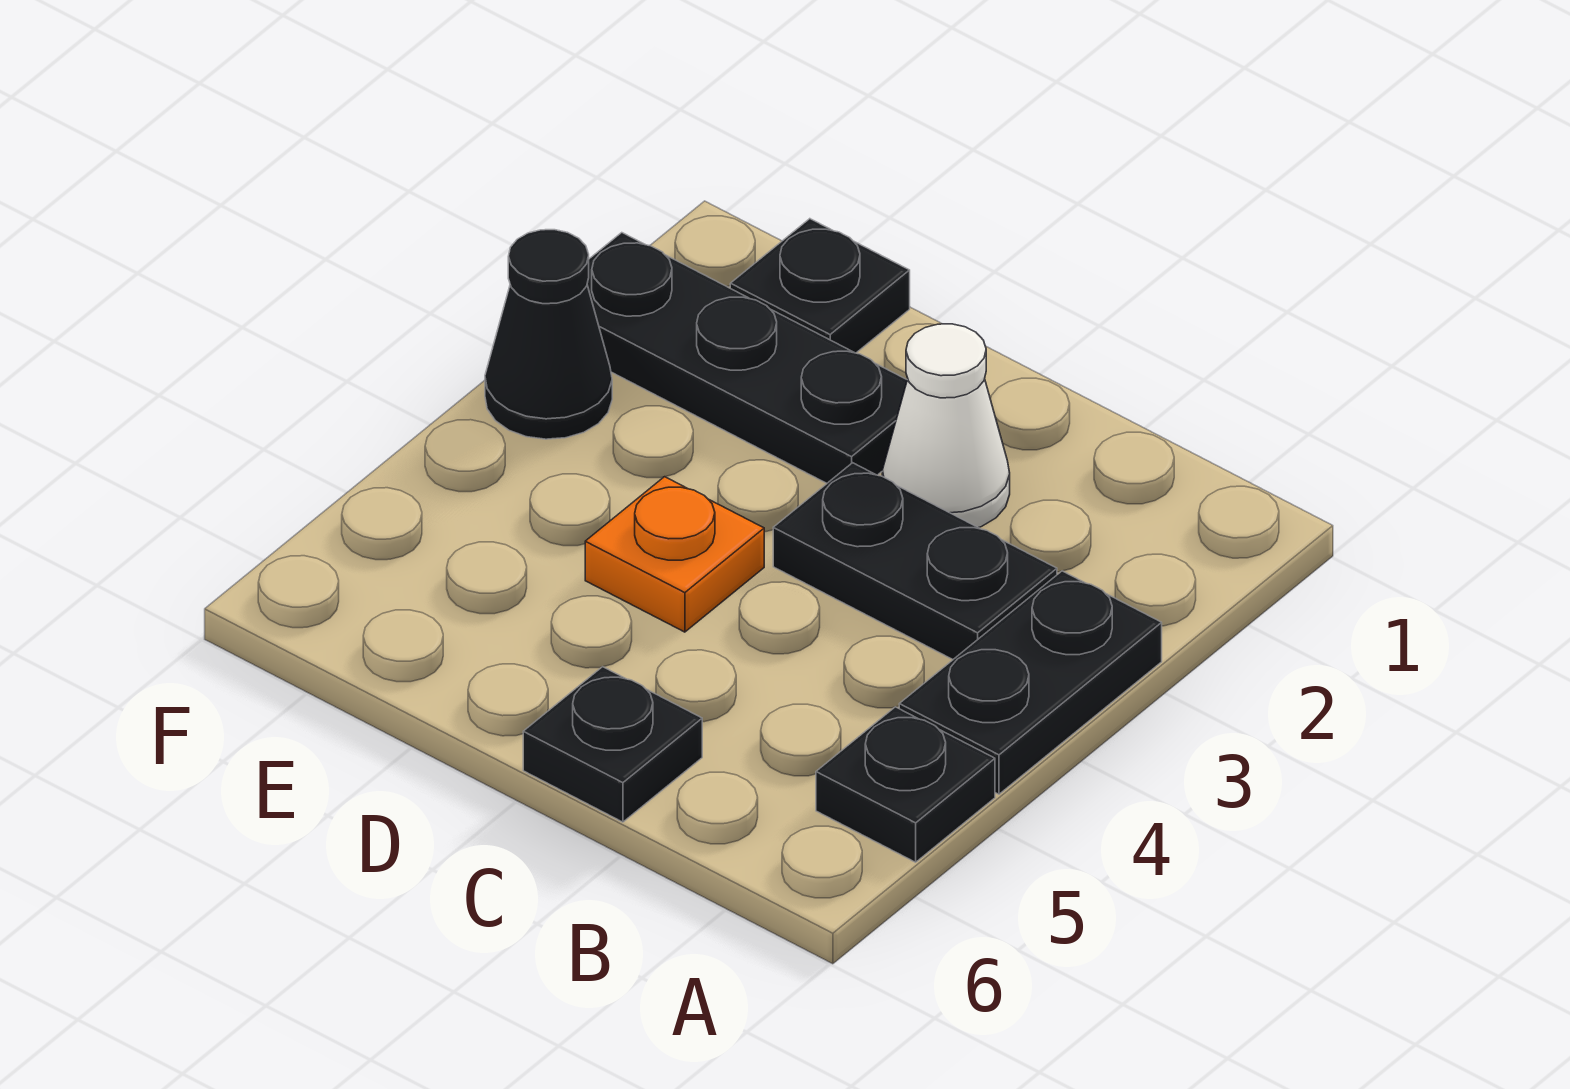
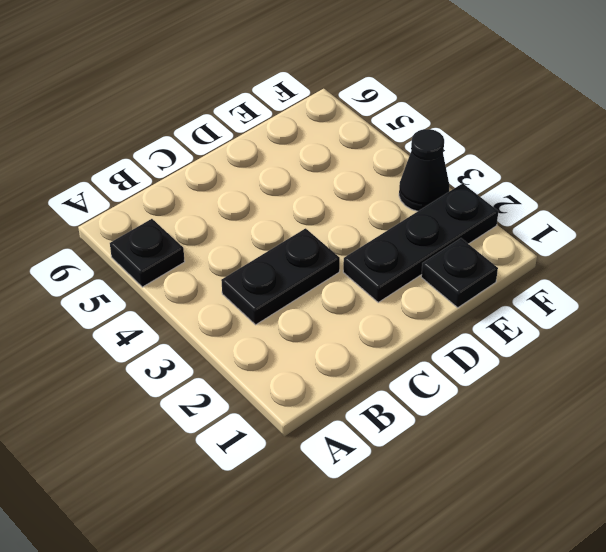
none -> black 1x2 plate [899,571,1162,794]
none -> white 1x1 cone [882,324,1010,528]

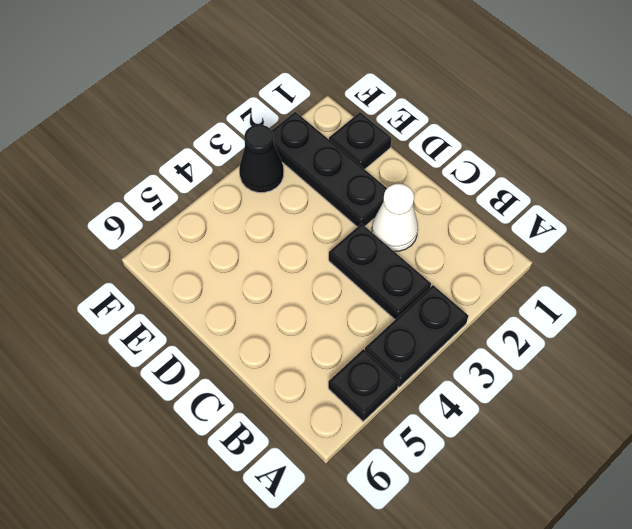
none -> black 1x1 plate [523,667,702,822]
none -> orange 1x1 plate [585,477,764,632]

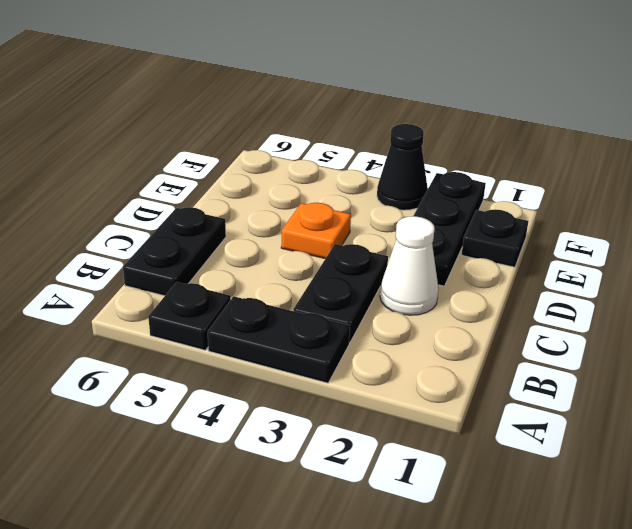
black 1x2 plate [123,207,226,296] -> black 1x1 plate [523,667,702,822]

